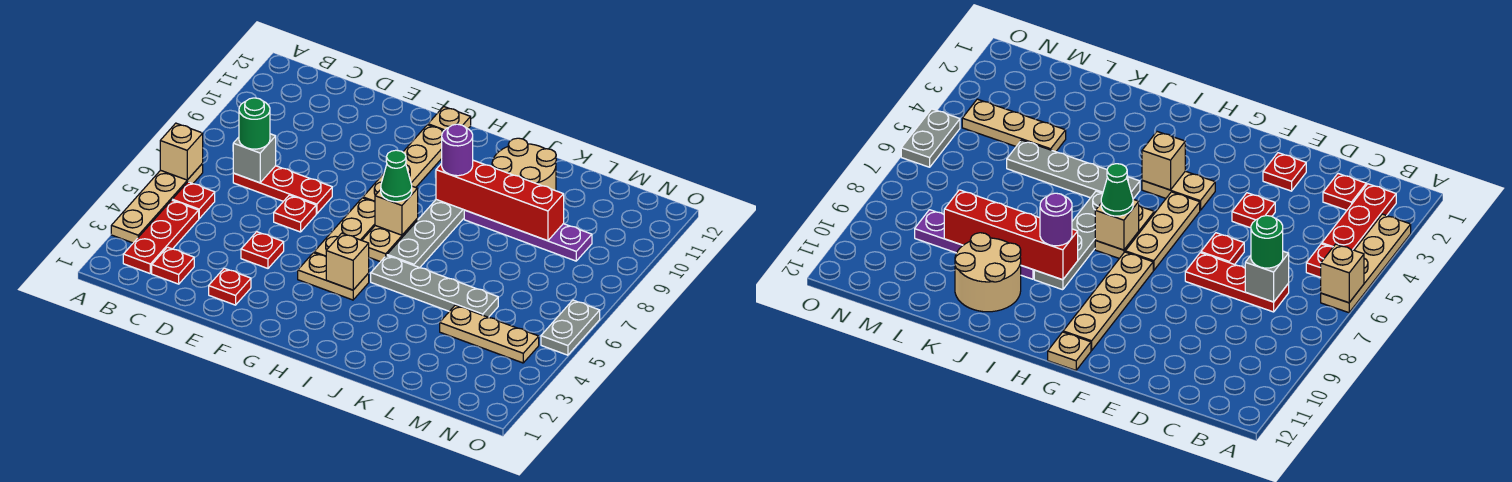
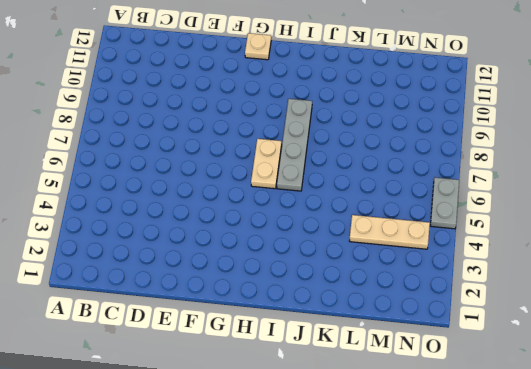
none -> tan 1x4 plate [111,163,203,243]
none -> red 1x3 plate [123,200,199,273]
none -> red 1x1 plate [172,182,215,219]

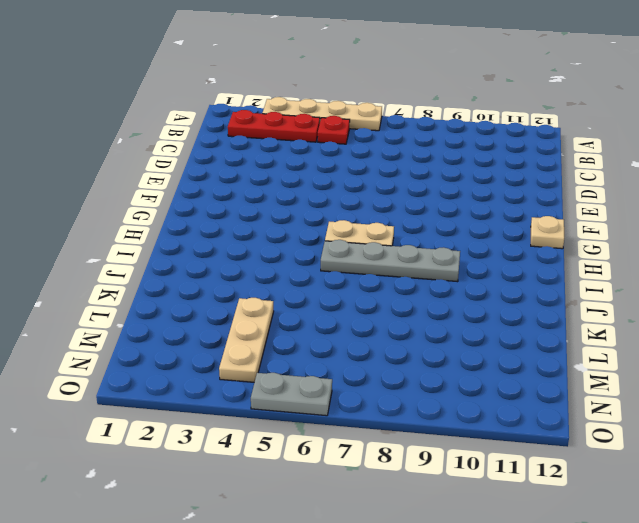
none -> red 1x1 plate [152,247,194,284]
none -> red 1x3 plate [233,166,332,214]
none -> red 1x1 plate [209,268,251,305]

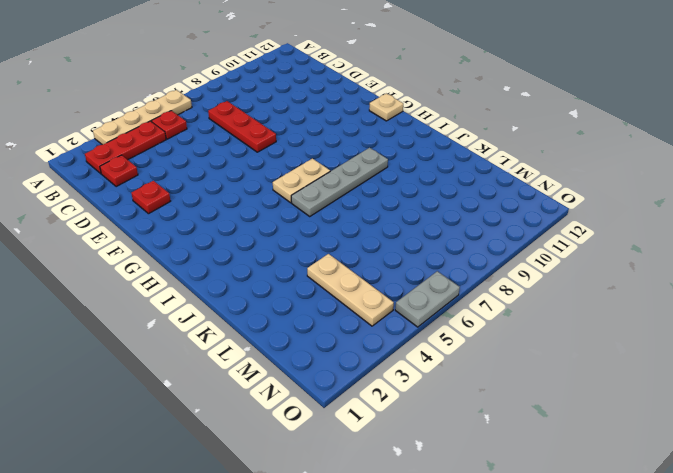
none -> red 1x1 plate [241,232,284,268]
none -> red 1x1 plate [274,195,316,232]
none -> tan 1x2 plate [298,253,369,300]

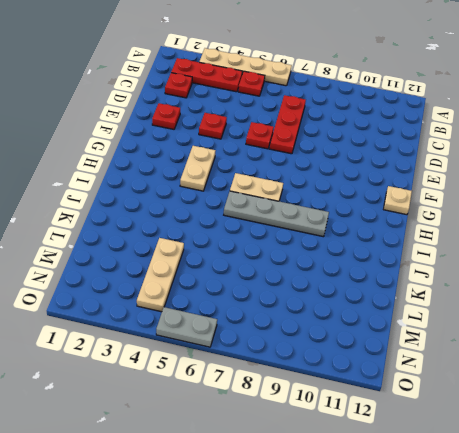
none -> tan 1x3 plate [314,198,375,257]
none -> tan 1x4 plate [363,125,443,202]
none -> grey 1x4 plate [371,255,498,317]

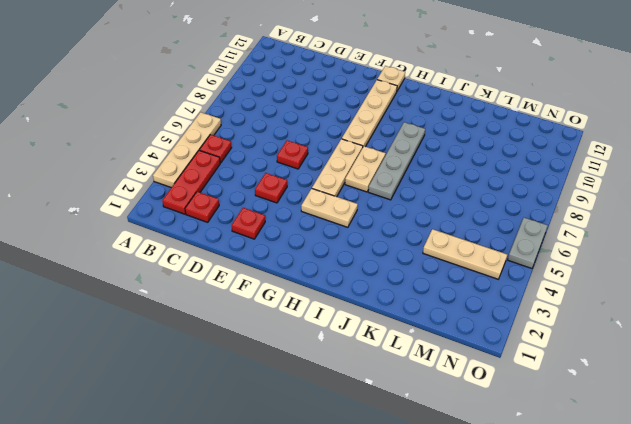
none -> red 1x3 plate [233,166,332,214]
none -> grey 1x4 plate [371,255,498,317]
none -> purple 1x4 plate [464,210,592,261]

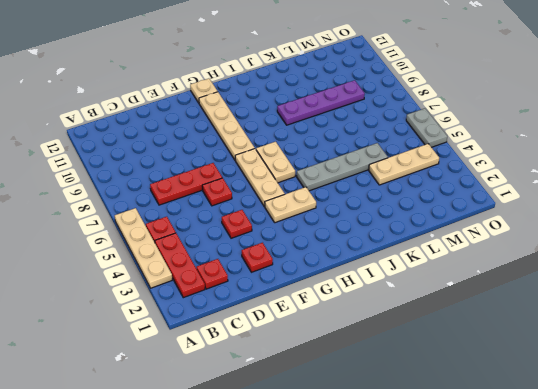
none -> grey 1x4 plate [387,200,464,268]
none -> tan 2x2 round brick [492,138,556,191]
none -> tan 1x1 brick [160,123,203,180]

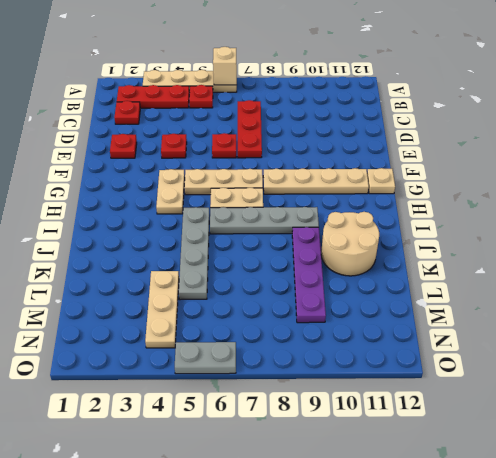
none -> grey 1x1 brick [233,134,276,183]
none -> tan 1x1 brick [326,233,369,290]
none -> tan 1x1 brick [375,186,418,235]

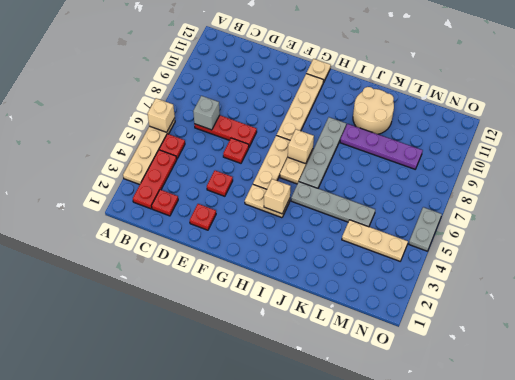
none -> red 1x4 brick [436,160,564,241]
none -> green 1x1 round brick [239,98,270,149]
none -> green 1x1 cone [381,150,412,202]

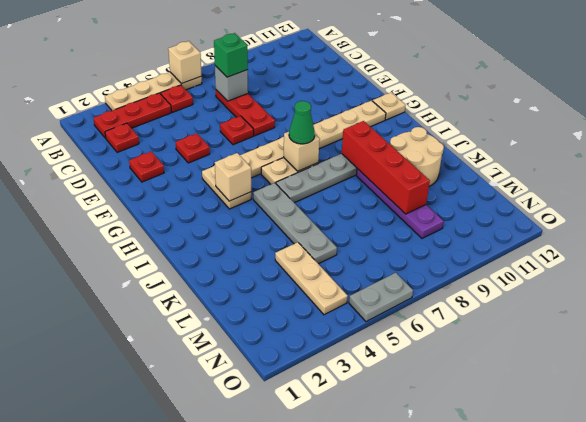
green 1x1 brick [214,33,248,77] -> green 1x1 round brick [239,98,270,149]
none -> purple 1x1 round brick [442,124,473,176]

